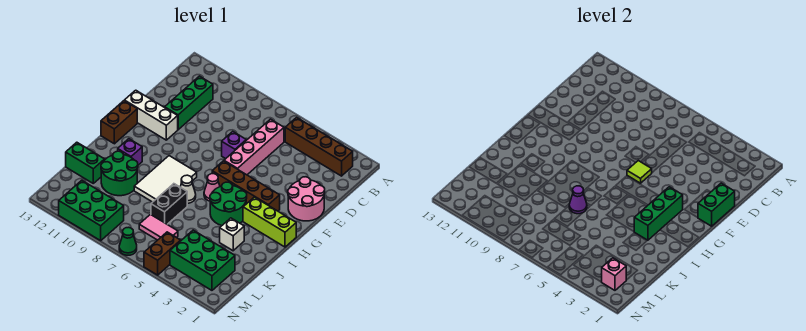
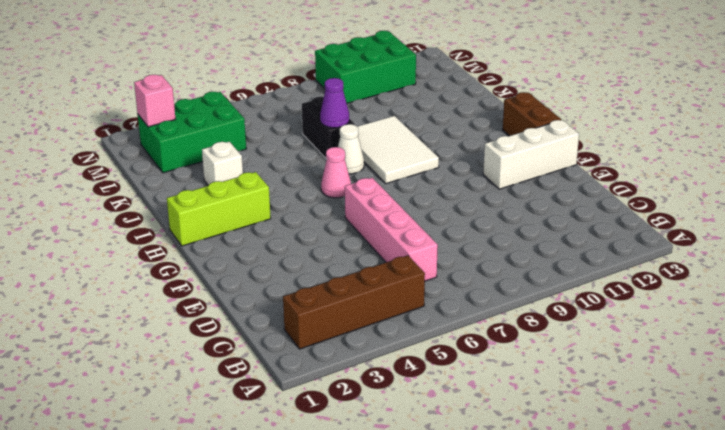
none -> green 1x3 brick [165,76,213,130]
none -> pink 2x2 round brick [288,177,325,221]
none -> purple 1x1 brick [222,132,246,159]

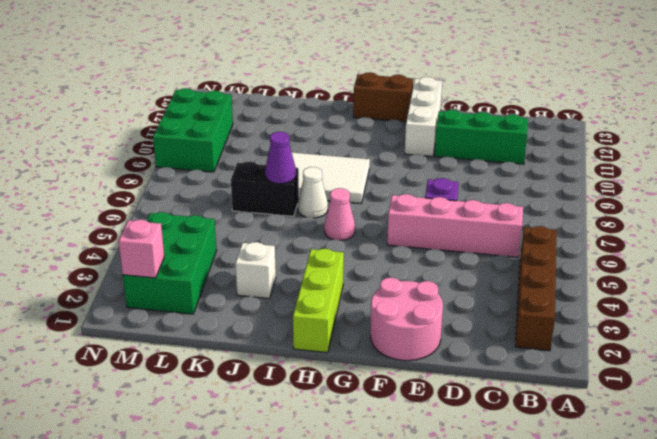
none -> brown 1x4 brick [212,161,280,211]
none -> green 2x2 round brick [210,182,247,226]
none -> purple 1x1 brick [118,139,142,165]

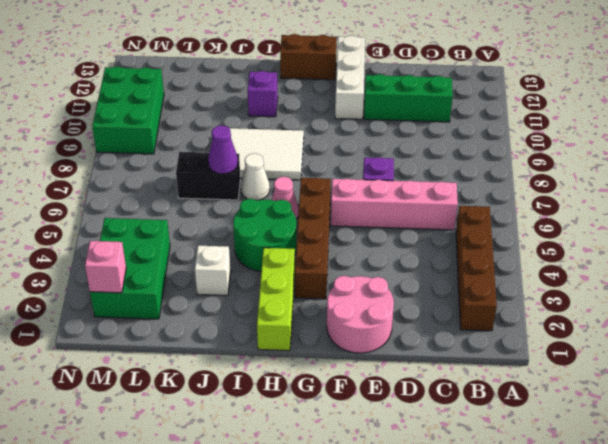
none -> green 2x2 round brick [101,151,138,196]
none -> green 1x2 brick [66,142,105,183]
none -> pink 1x2 tile [139,215,178,240]

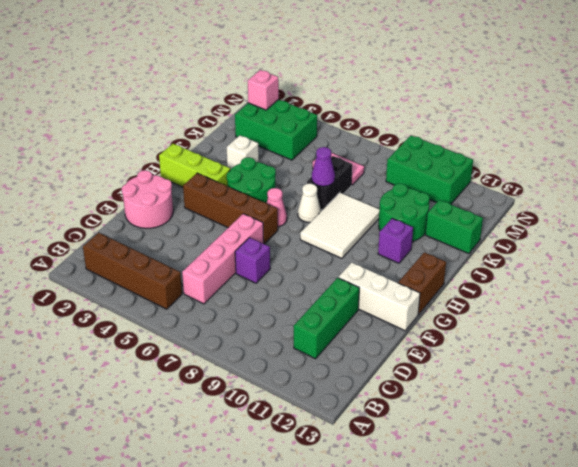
none -> brown 1x2 brick [144,232,181,275]
none -> green 1x1 cone [119,227,137,255]
none -> green 1x2 brick [698,183,735,226]

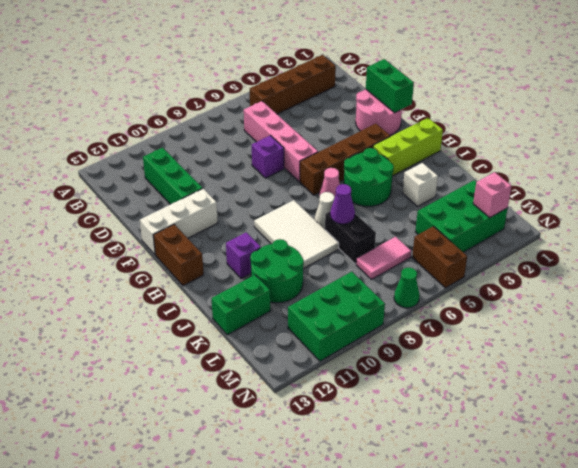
none -> lime 1x1 tile [627,161,652,183]
none -> green 1x3 brick [634,187,683,240]

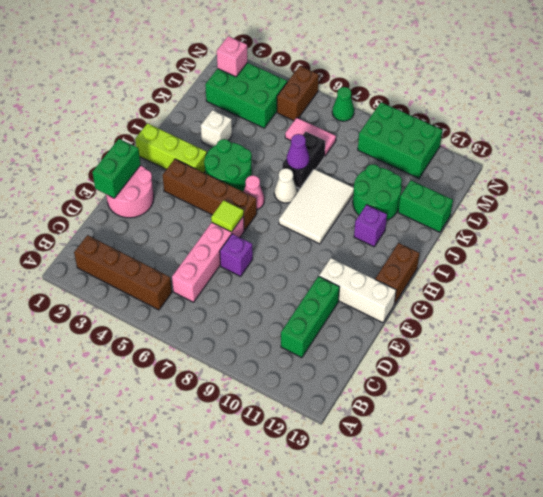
none -> green 1x3 brick [634,187,683,240]

